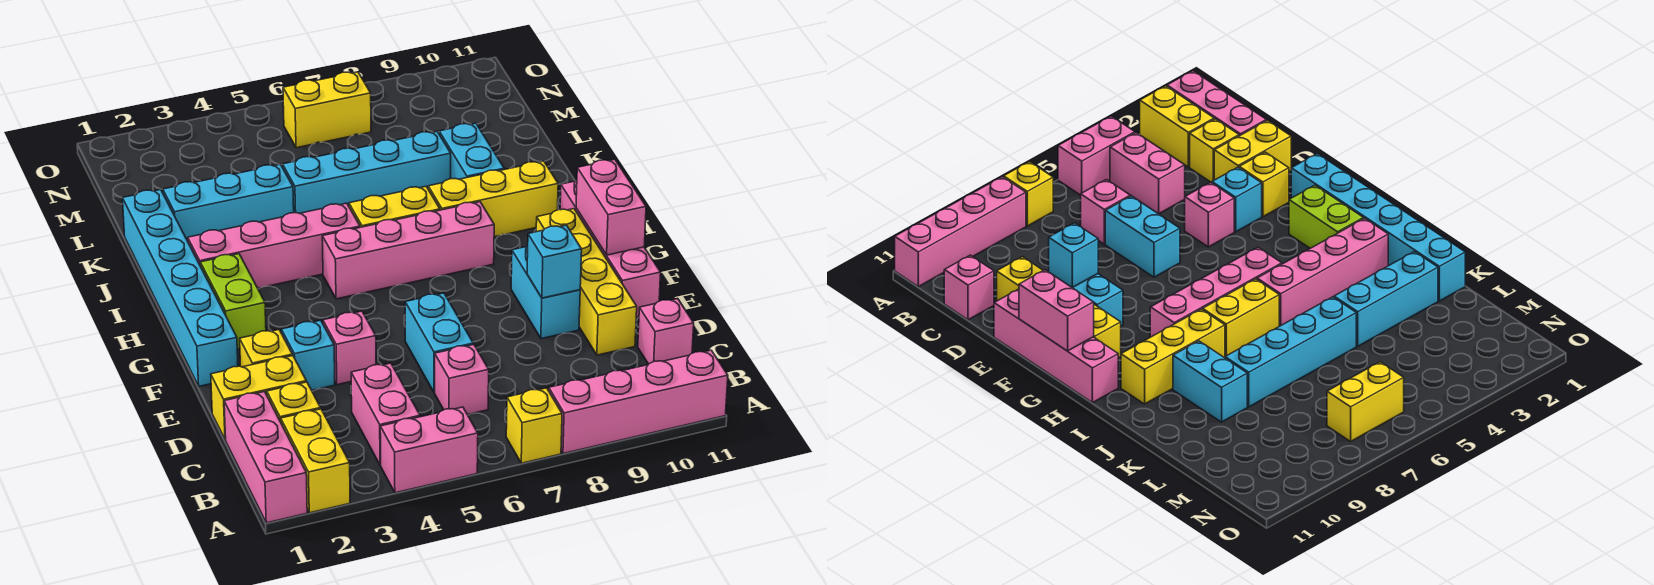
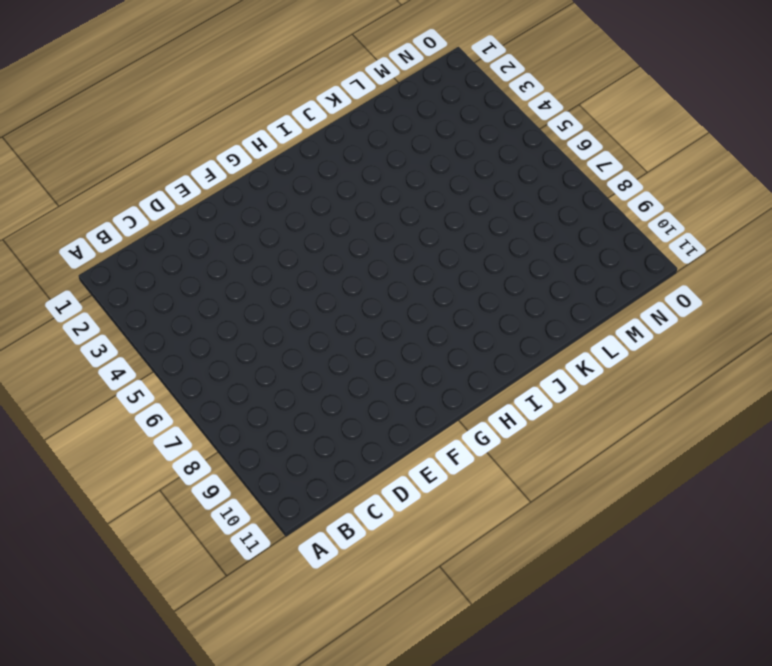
none -> pink 1x3 brick [224,392,307,523]
none -> yellow 1x2 brick [281,409,350,513]
none -> pink 1x2 brick [380,407,478,493]

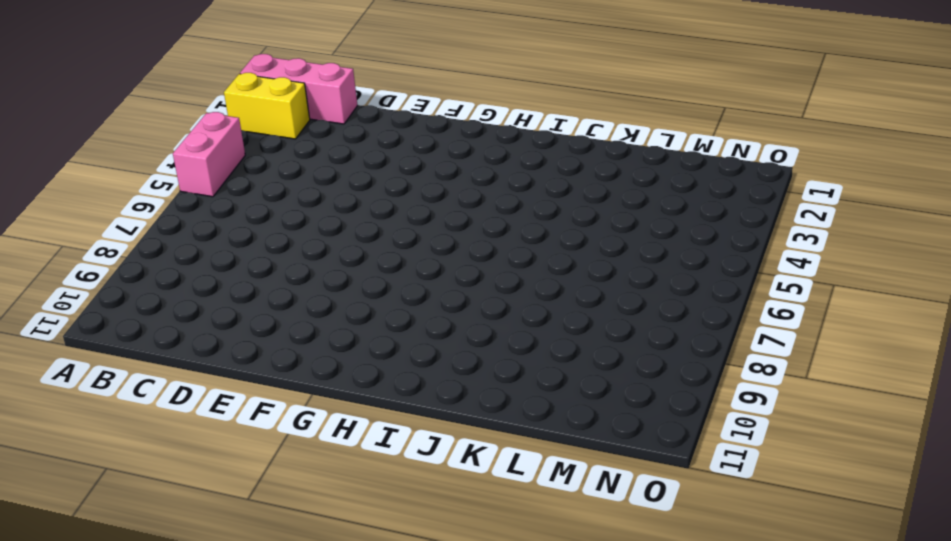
none -> yellow 1x1 brick [506,388,562,463]
none -> pink 1x4 brick [549,350,728,454]
none -> pink 1x2 brick [351,363,420,465]

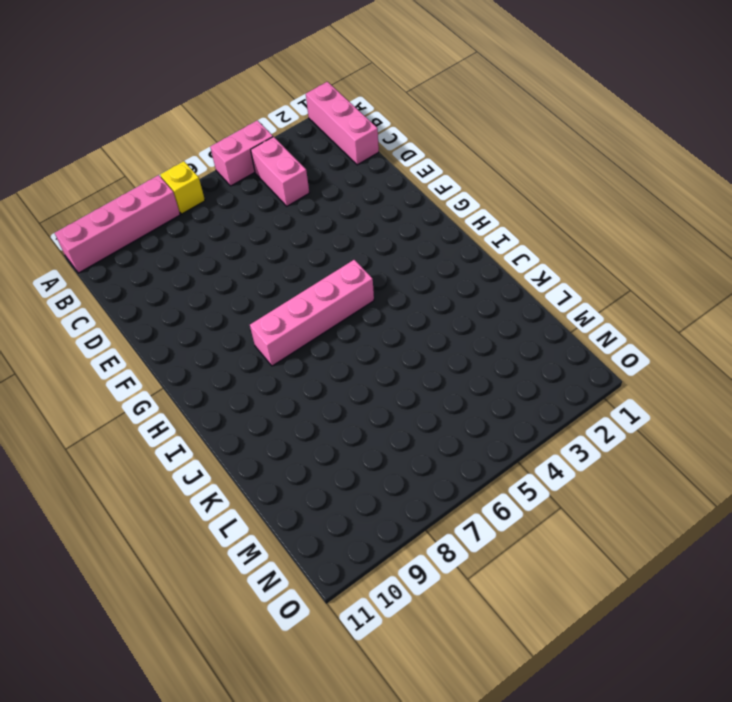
none -> yellow 1x2 brick [281,409,350,513]
none -> yellow 1x1 brick [267,382,321,422]
none -> pink 1x1 brick [435,344,489,415]

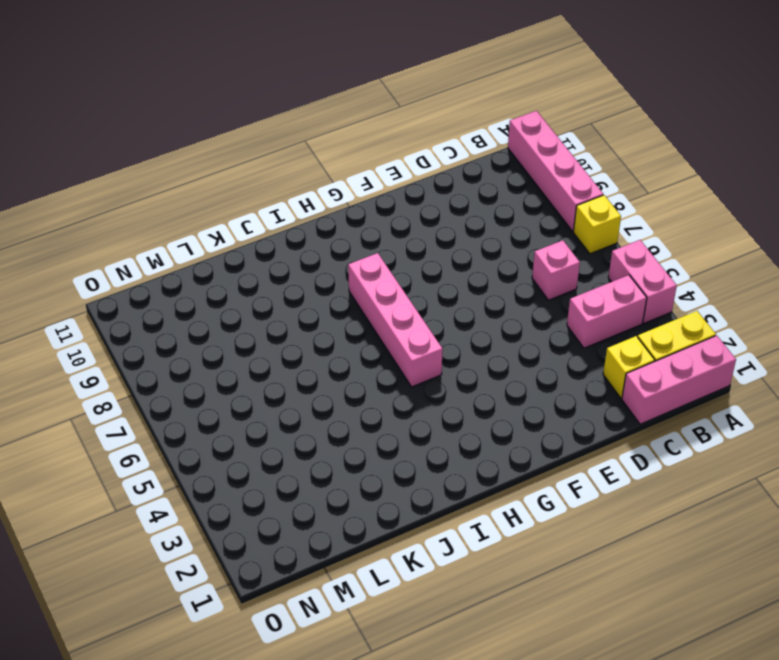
none -> pink 1x1 brick [638,299,694,364]
none -> yellow 1x2 brick [211,356,306,440]
none -> cyan 1x2 brick [405,293,473,392]

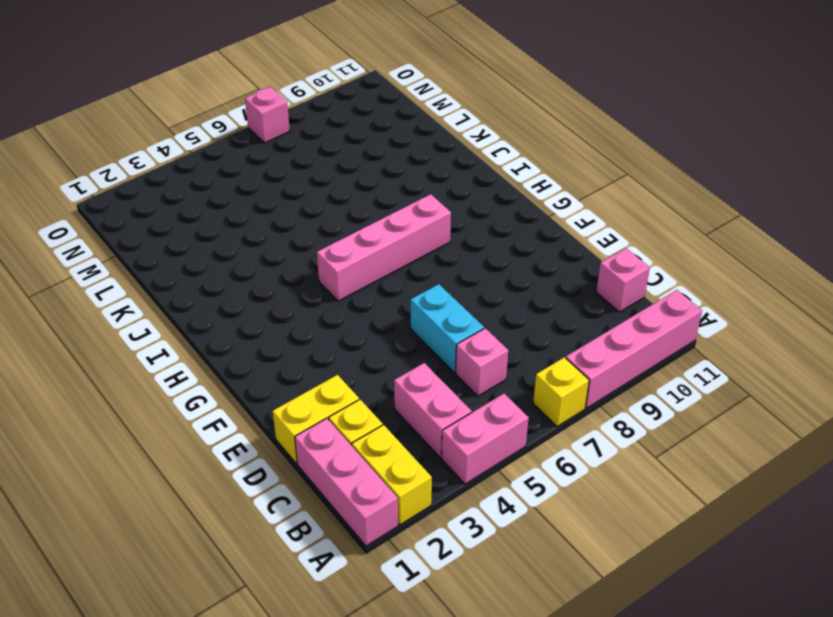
pink 1x1 brick [245,87,290,143] -> pink 1x1 brick moved to [323,311,376,385]
none -> yellow 1x4 brick [536,209,637,355]
none -> yellow 1x1 brick [240,330,292,367]
none -> cyan 1x1 brick [281,320,335,390]

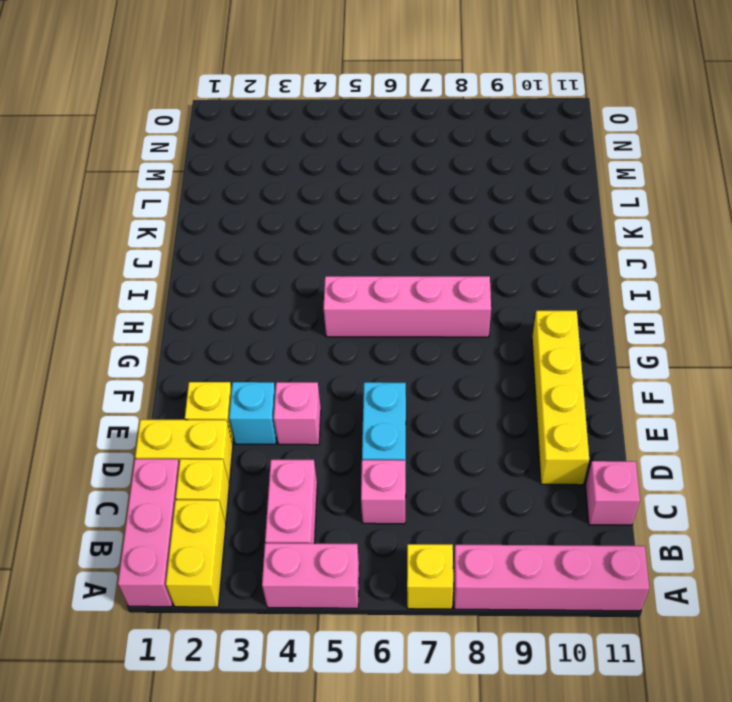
none -> cyan 1x2 brick [511,246,580,339]
none -> pink 1x4 brick [560,180,661,317]
none -> cyan 1x6 brick [123,190,238,386]

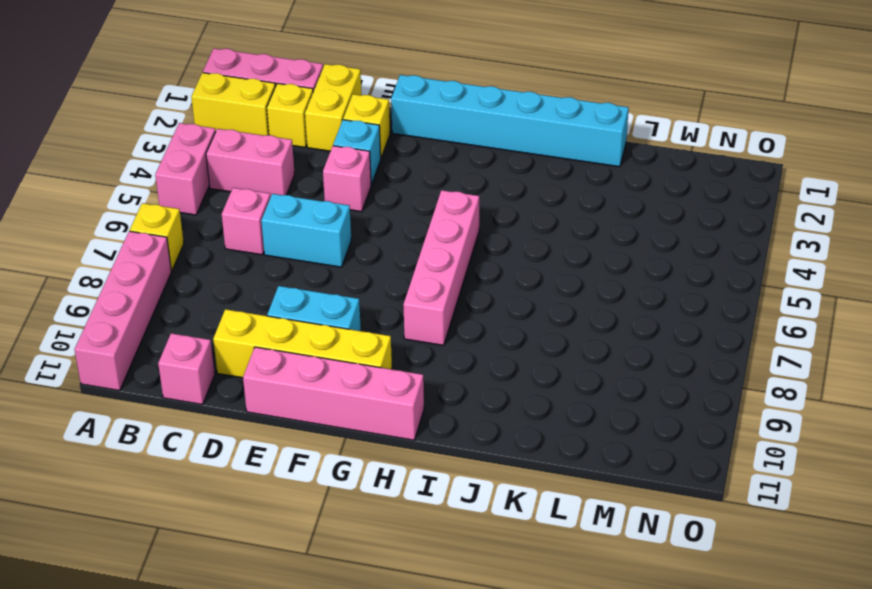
none -> lime 1x2 brick [200,254,266,349]
none -> pink 1x4 brick [188,203,360,288]
none -> yellow 1x2 brick [349,186,440,227]

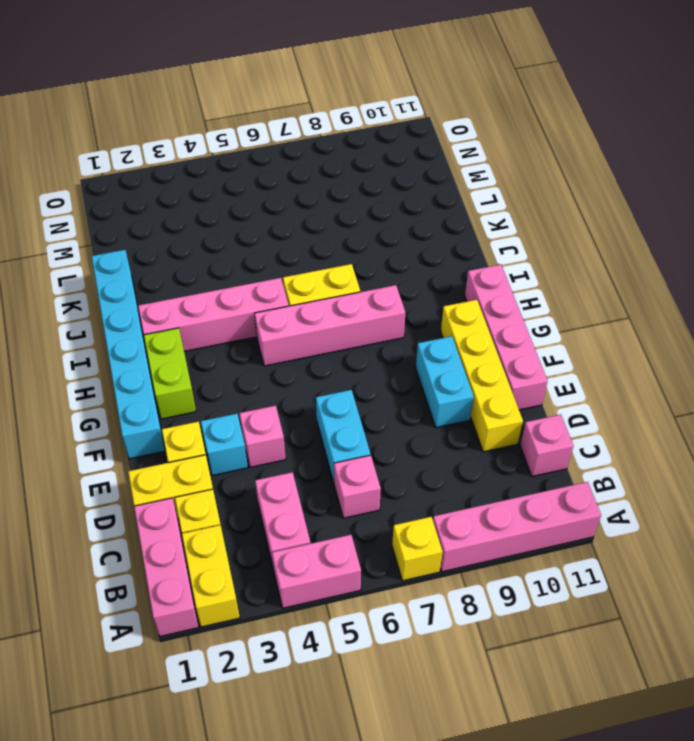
none -> yellow 1x3 brick [428,161,558,237]
none -> cyan 1x2 brick [439,123,504,179]
none -> cyan 1x3 brick [163,164,294,241]

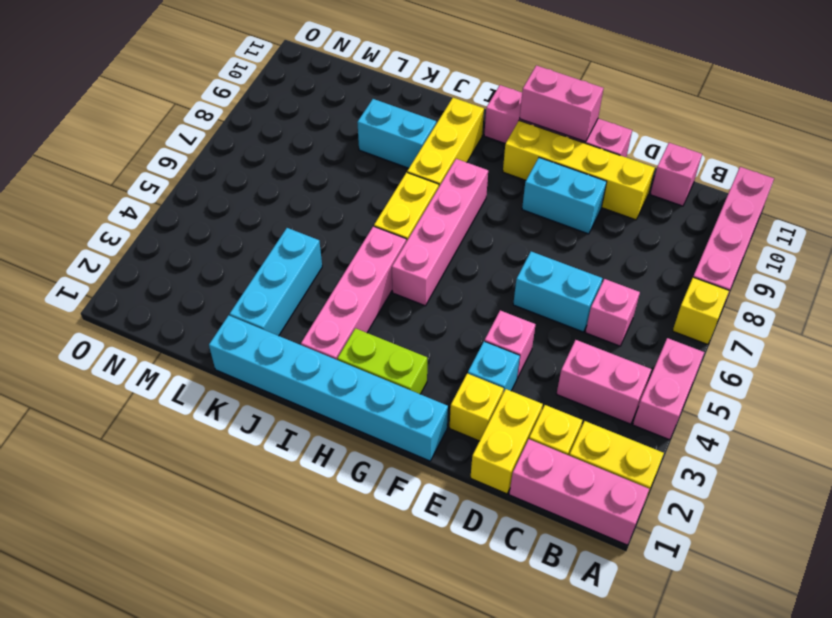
none -> cyan 1x4 brick [283,132,451,213]
none -> yellow 1x2 brick [283,72,371,148]
none -> cyan 1x1 brick [527,225,582,298]

